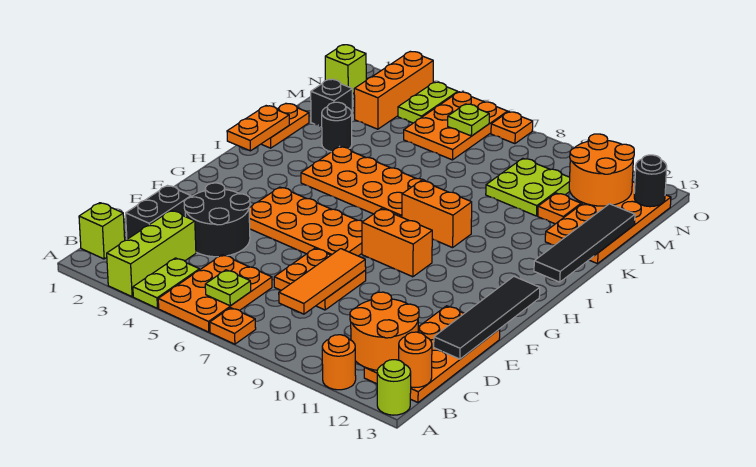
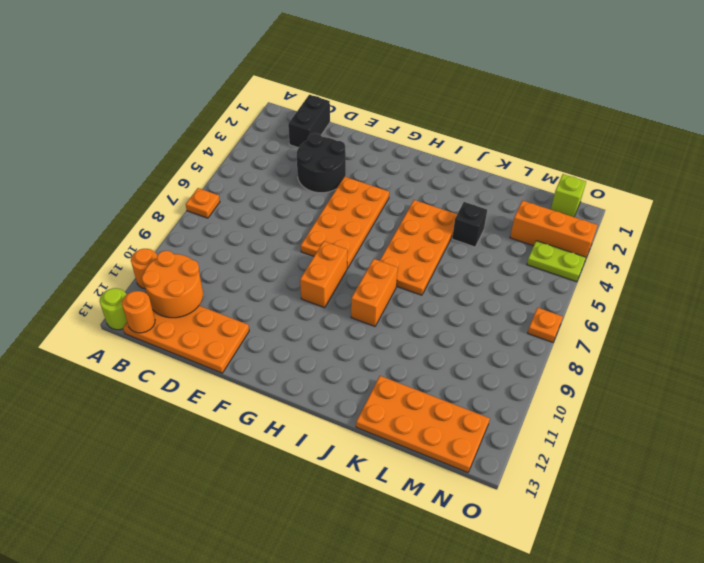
black 1x2 brick [288,95,330,148] -> black 1x2 brick turned to [126,186,191,239]
black 1x1 brick [452,202,487,247] -> black 1x1 brick moved to [311,79,353,127]
none -> lime 1x3 brick [107,211,196,297]
none -> lime 1x2 plate [133,258,199,308]
none -> orange 2x3 plate [158,255,272,332]
none -> lime 1x1 brick [79,203,125,259]

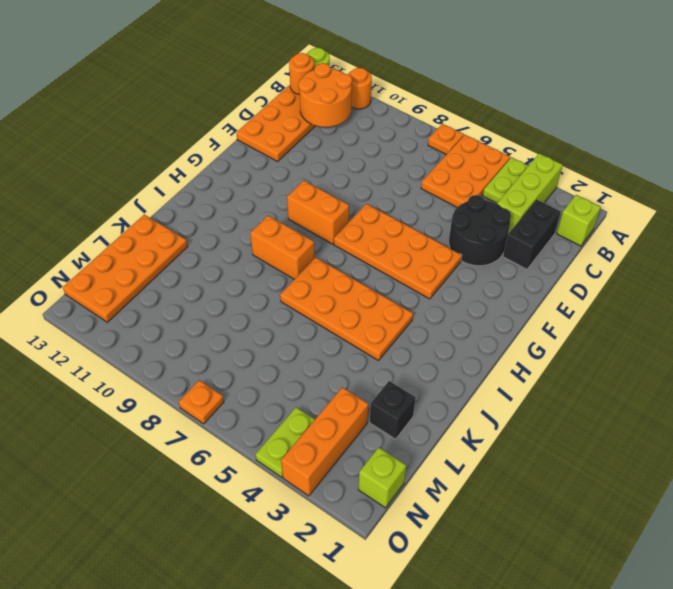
none -> orange 2x2 plate [274,248,366,310]
none -> orange 1x2 plate [262,104,309,148]
none -> black 1x1 round brick [322,102,352,152]
none -> lime 2x2 plate [486,158,570,216]

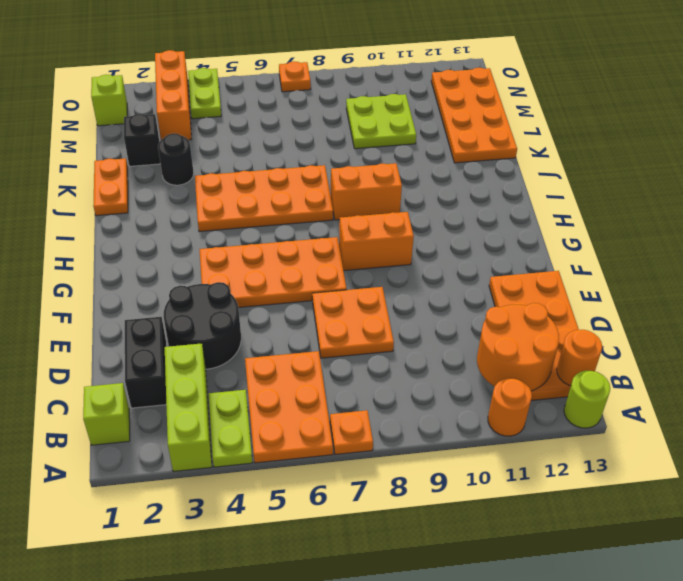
none -> orange 1x1 plate [538,193,581,224]
none -> orange 2x3 plate [404,92,508,160]
none -> lime 1x1 plate [205,270,251,306]
none -> orange 1x3 tile [279,249,366,314]

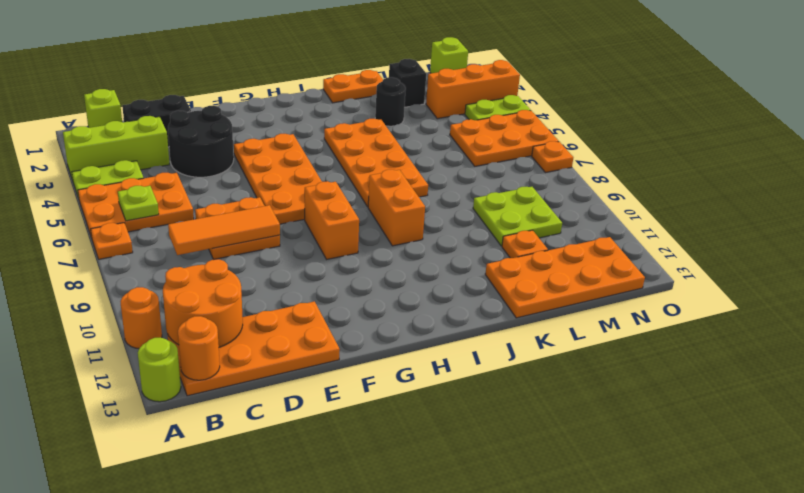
none -> black 1x4 tile [434,276,540,359]
none -> orange 1x2 plate [227,106,289,151]
none -> black 1x4 tile [534,204,635,282]
none -> orange 2x2 round brick [569,134,634,206]

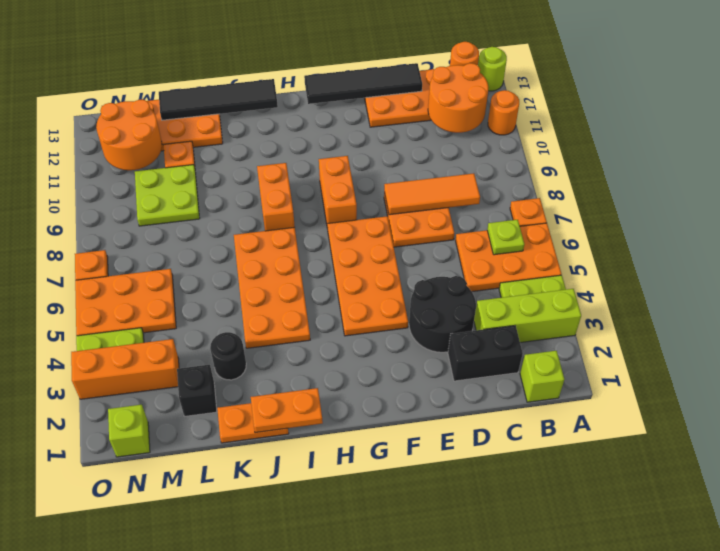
none -> lime 1x1 plate [448,104,489,136]
none -> black 1x1 round brick [634,155,667,207]

